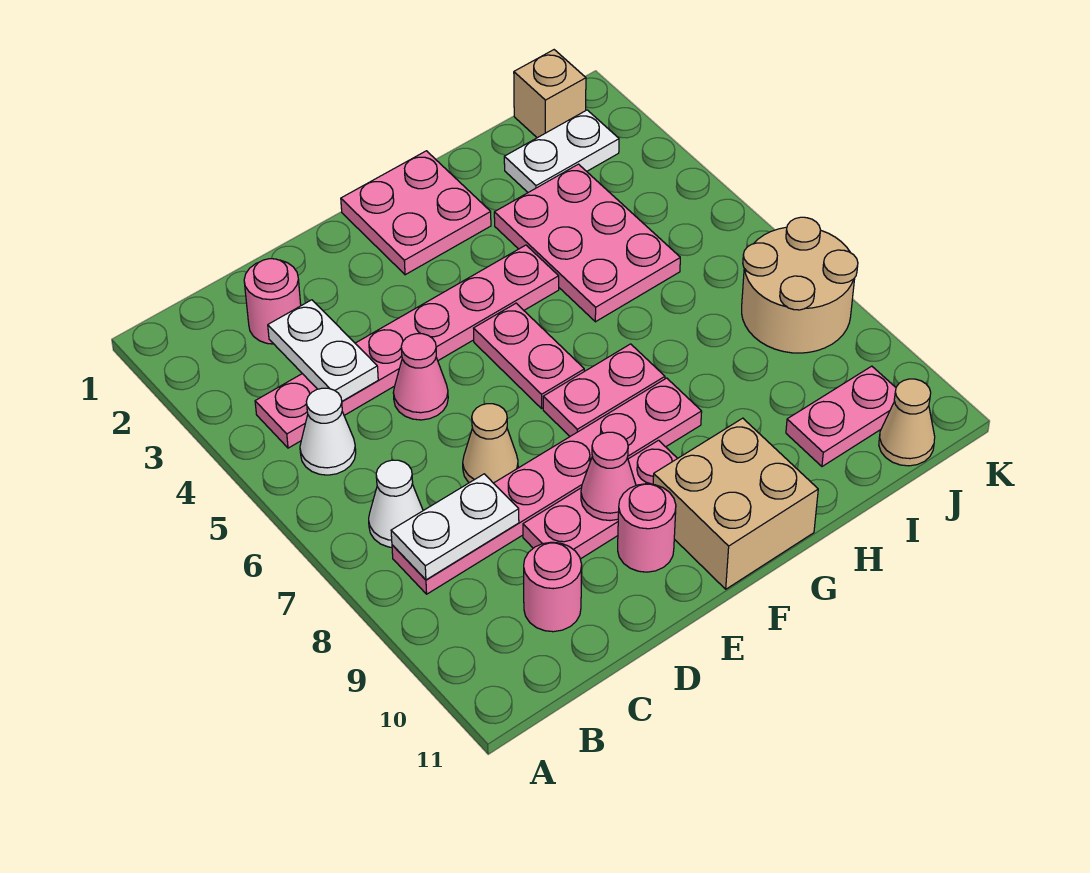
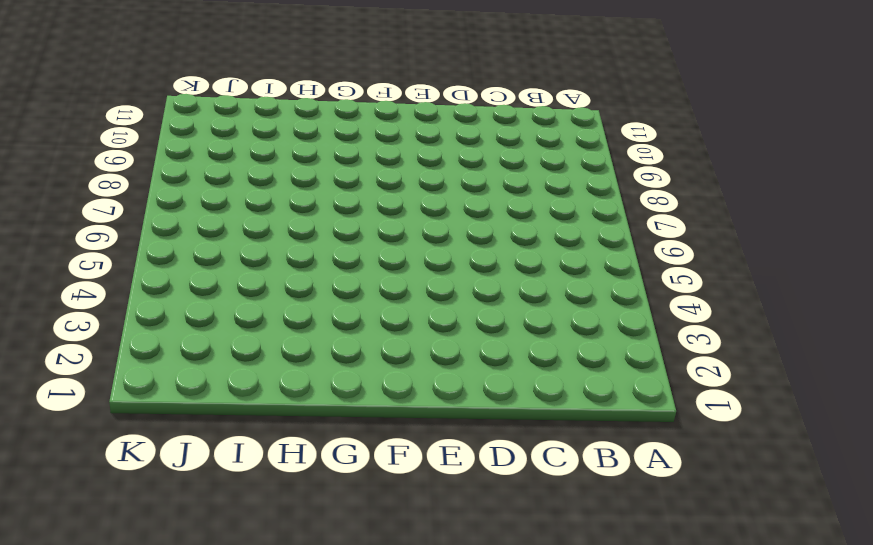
none -> pink 1x6 plate [255,245,559,448]
none -> white 1x1 cone [300,388,356,475]
none -> white 1x1 cone [369,460,423,547]

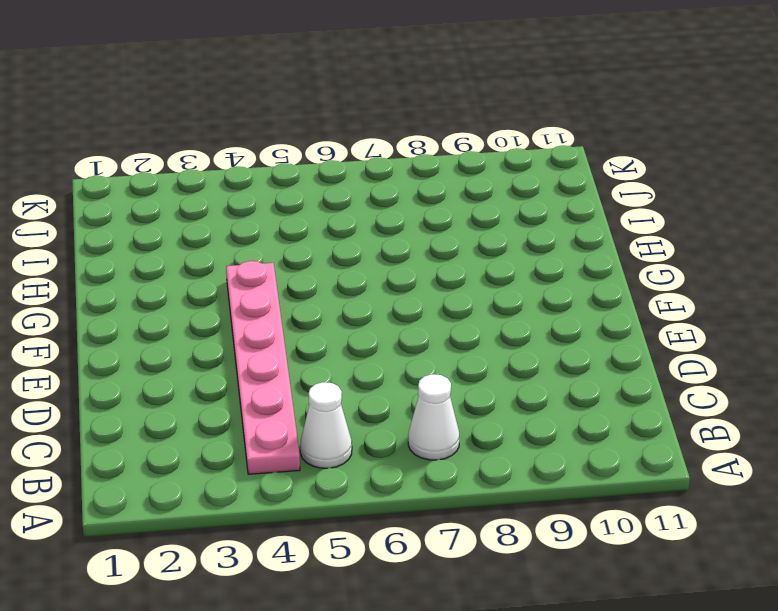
none -> pink 1x6 plate [392,378,702,594]
none -> pink 1x1 round brick [244,259,301,344]
none -> pink 1x1 round brick [524,542,582,632]

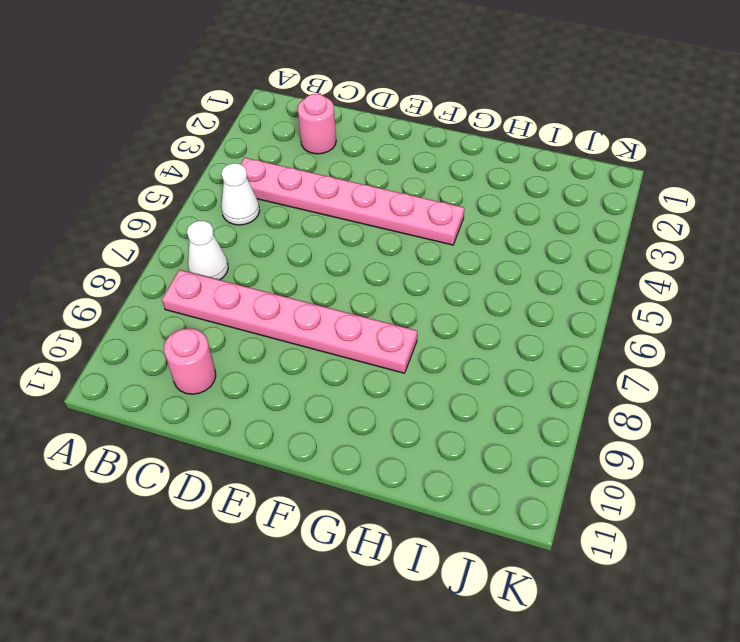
none -> pink 1x1 cone [393,334,448,420]
none -> tan 1x1 cone [463,404,518,483]
none -> pink 1x3 plate [523,440,677,559]

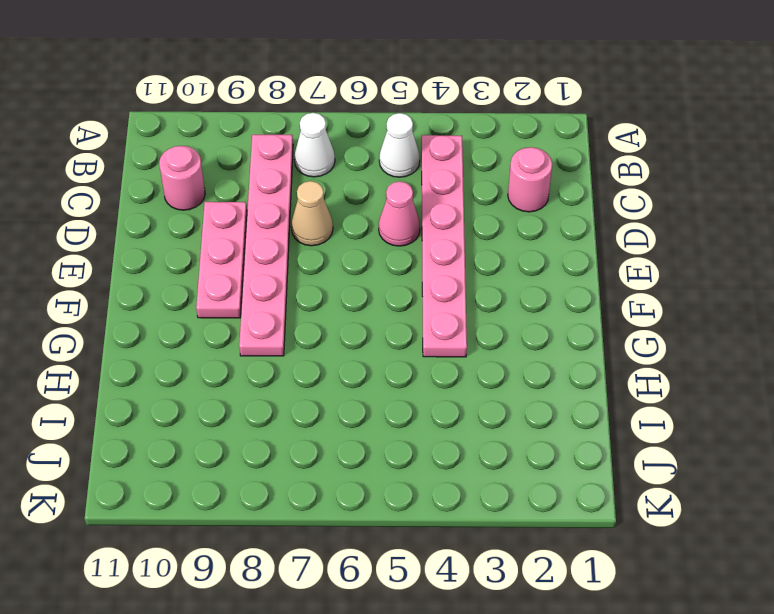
none -> pink 1x1 round brick [618,484,676,572]
none -> pink 2x2 plate [341,151,491,275]
none -> pink 1x2 plate [474,303,584,408]

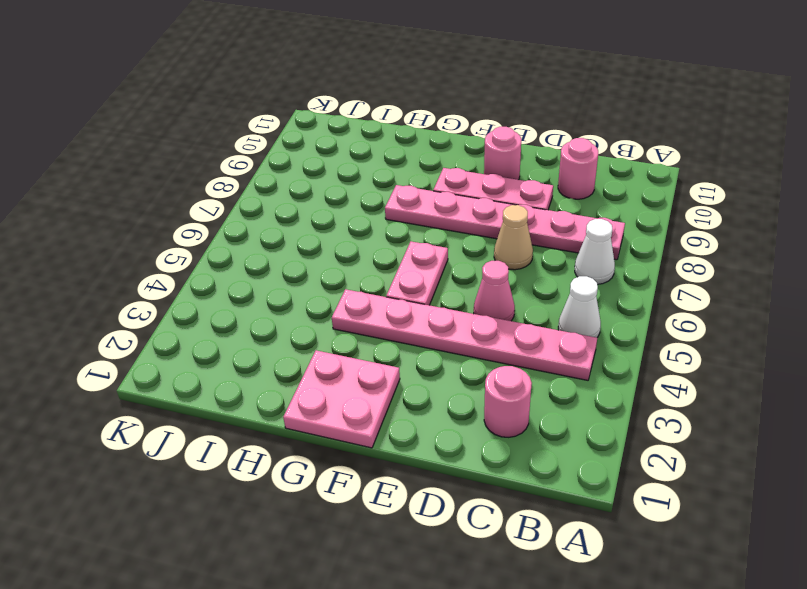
none -> pink 1x2 plate [543,344,665,436]
none -> tan 2x2 brick [653,418,818,589]
none -> pink 2x3 plate [494,164,680,322]

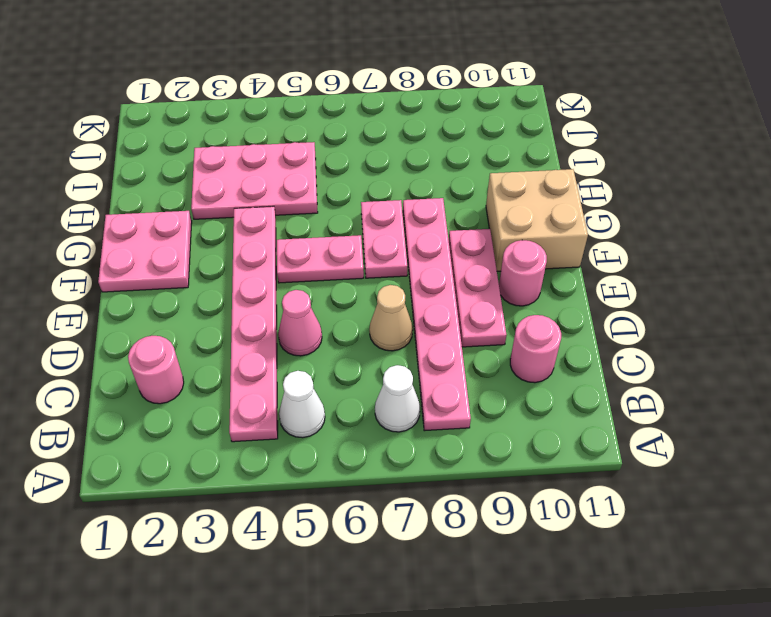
none -> white 1x2 plate [504,110,619,192]
none -> pink 1x2 plate [786,366,896,466]
none -> tan 1x1 brick [514,50,586,138]

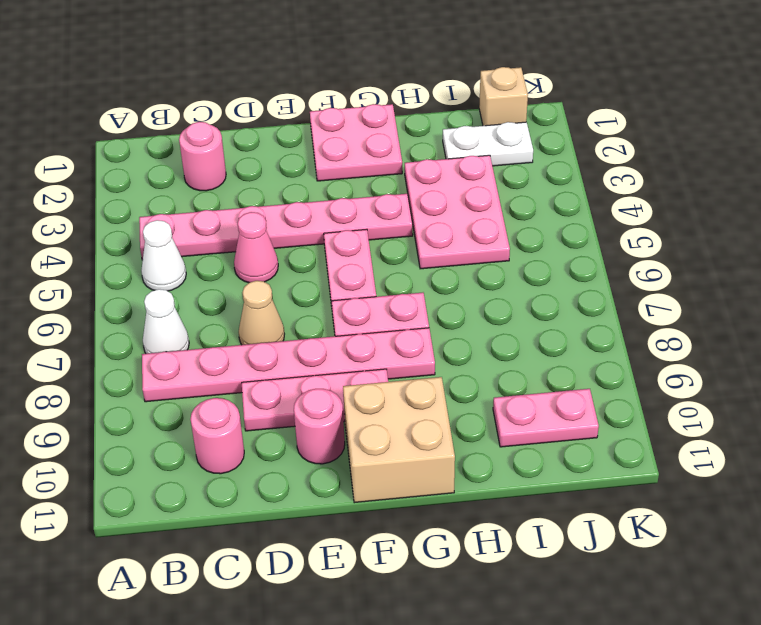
none -> tan 2x2 round brick [742,217,858,353]
none -> tan 1x1 cone [879,379,935,466]
none -> white 1x2 plate [391,474,519,580]

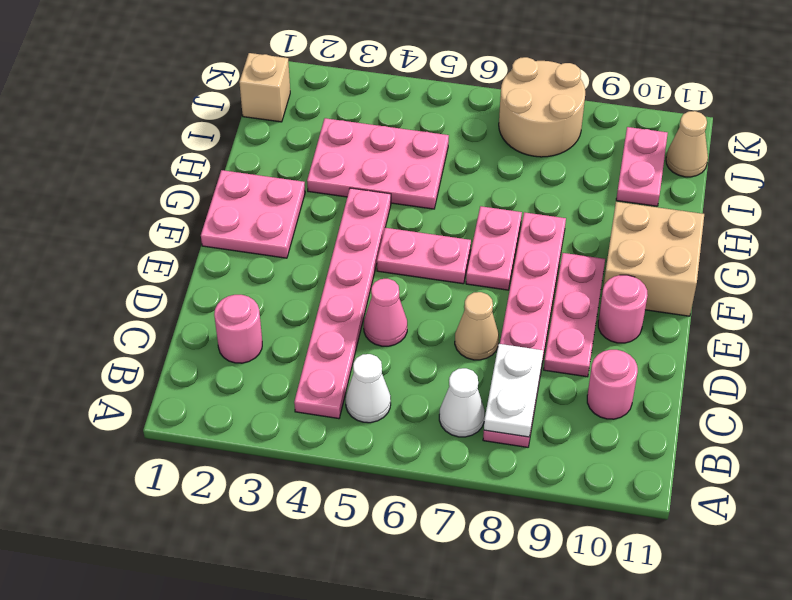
none -> white 1x2 plate [504,110,619,192]
none -> white 1x2 plate [268,300,378,401]
none -> pink 1x1 cone [581,432,636,521]

